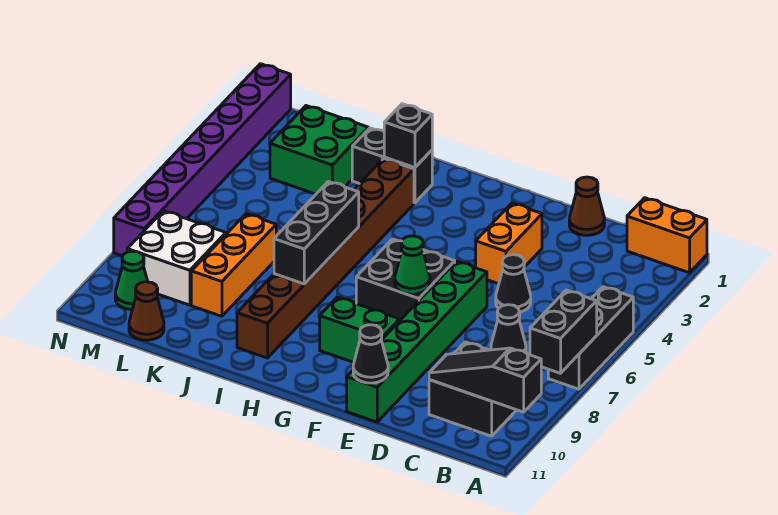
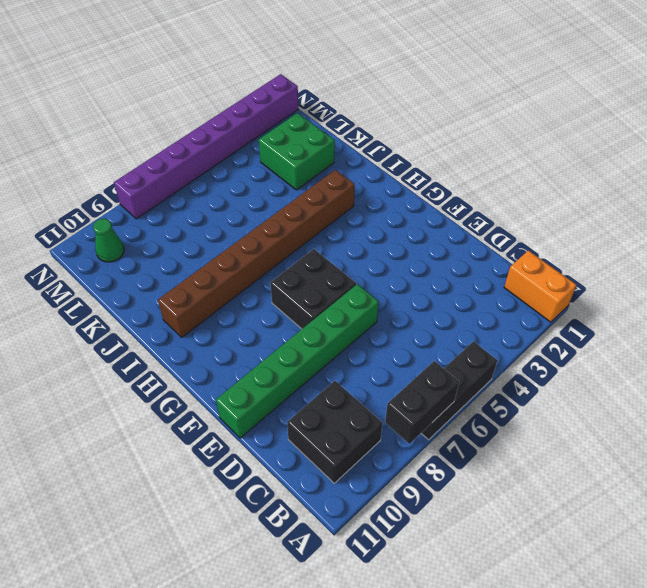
none -> black 1x1 cone [491,305,526,352]
none -> brown 1x1 cone [569,177,604,235]
none -> black 1x1 cone [496,255,531,312]

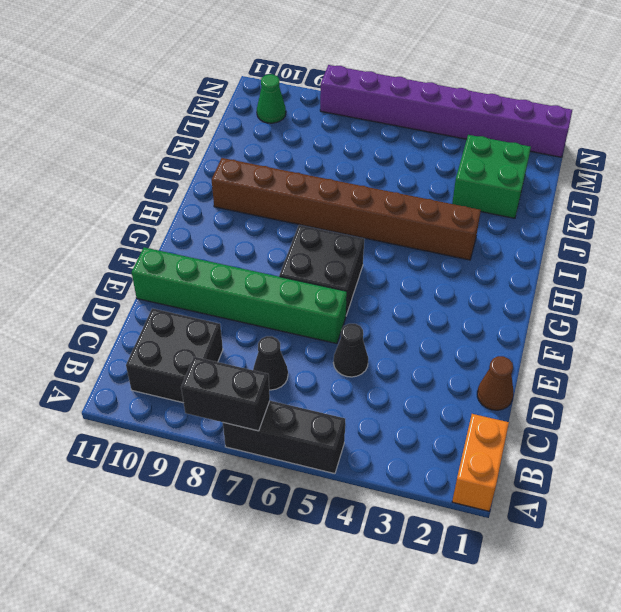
none -> orange 1x2 brick [476,203,542,284]
none -> green 1x2 brick [320,297,400,362]
none -> black 1x2 brick [352,128,432,203]

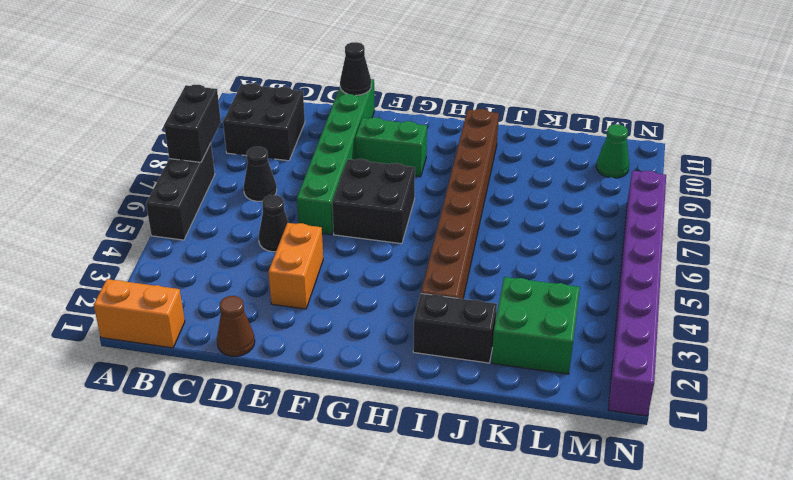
none -> orange 1x3 brick [191,214,276,316]
none -> white 2x2 brick [127,211,226,305]
none -> brown 1x1 cone [129,282,164,340]

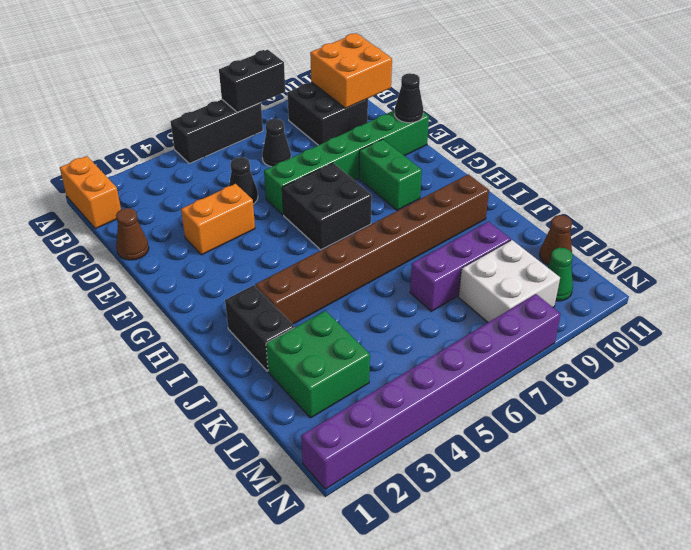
orange 2x2 brick [310,33,392,108] -> black 1x3 slope [429,348,541,412]
purple 1x3 brick [410,222,511,311] -> orange 1x3 brick [191,214,276,316]
none -> green 1x1 cone [395,236,430,294]
none -> black 1x1 brick [384,104,432,168]
none -> black 1x3 brick [274,181,359,284]

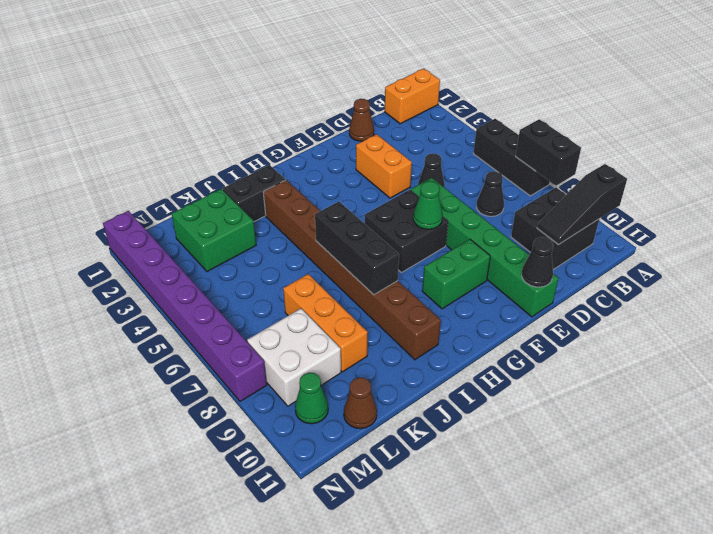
none -> black 1x1 brick [384,104,432,168]

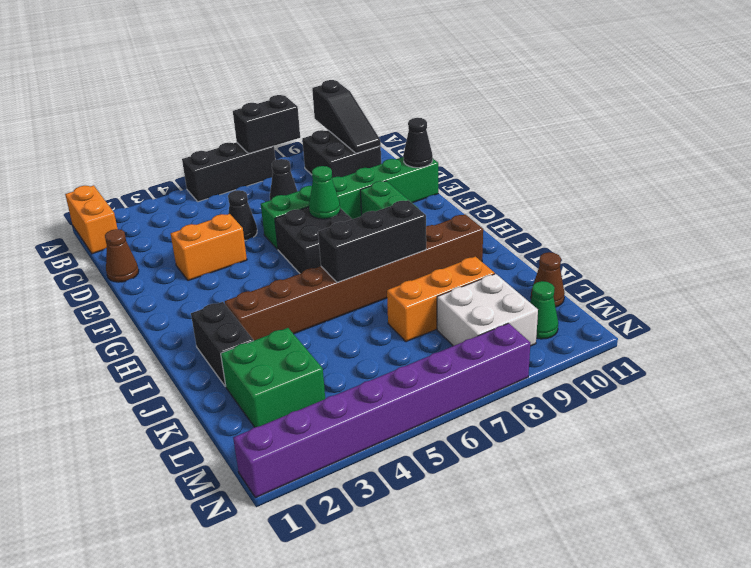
none -> black 1x1 brick [384,104,432,168]

